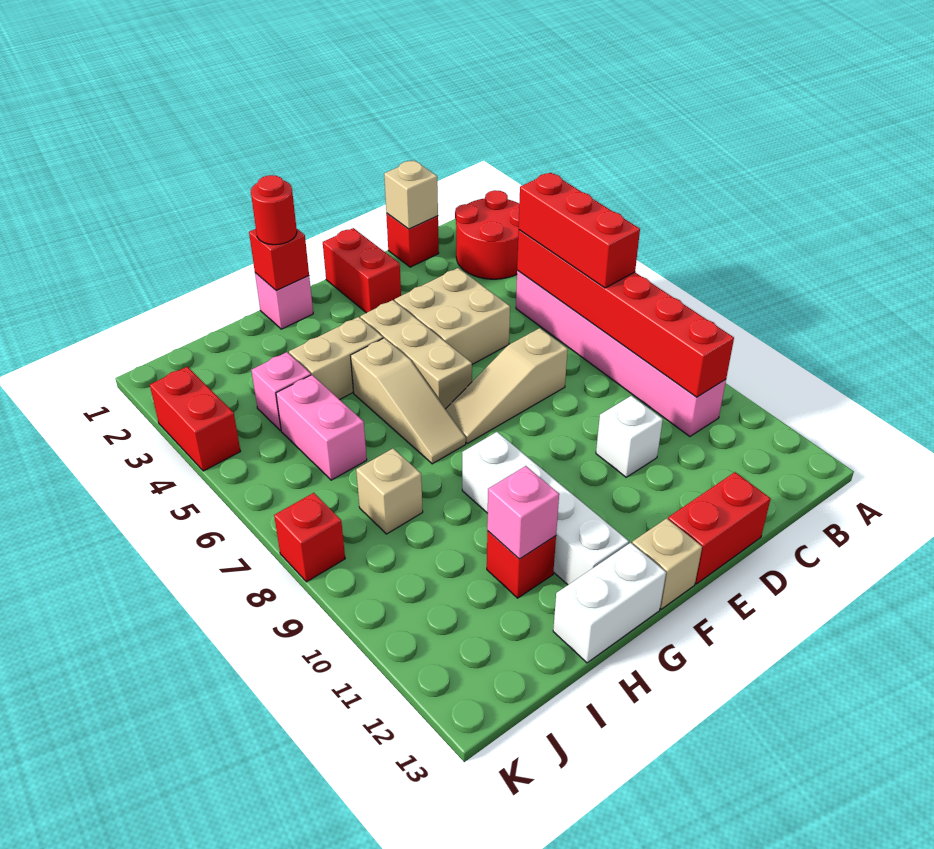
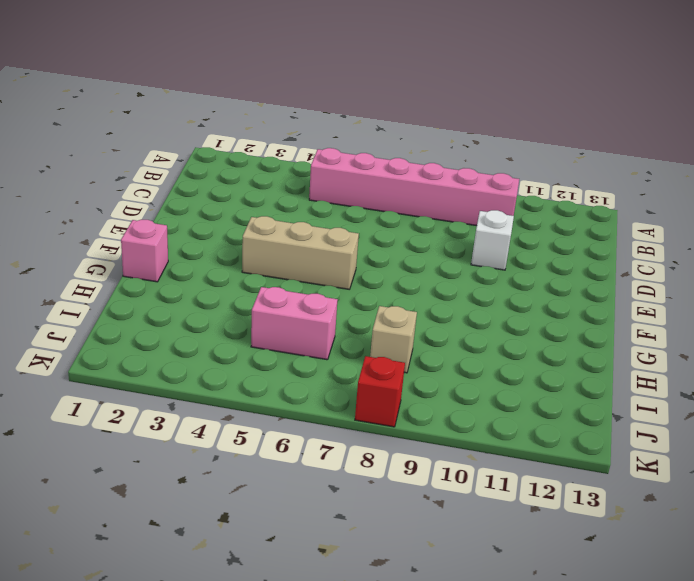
none -> red 2x2 round brick [455,190,519,279]
none -> red 1x1 brick [386,213,439,267]
none -> tan 2x2 brick [394,268,510,364]

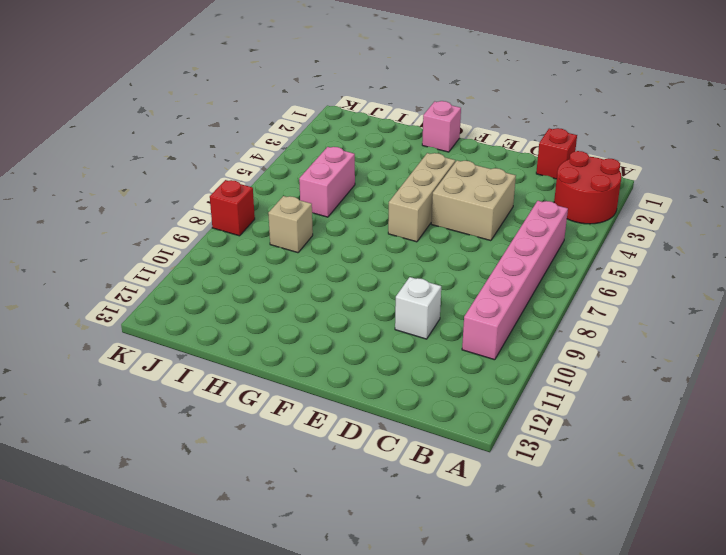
none -> tan 1x3 slope [446,328,568,443]
none -> red 1x2 brick [668,472,770,584]
none -> red 1x2 brick [323,228,401,313]

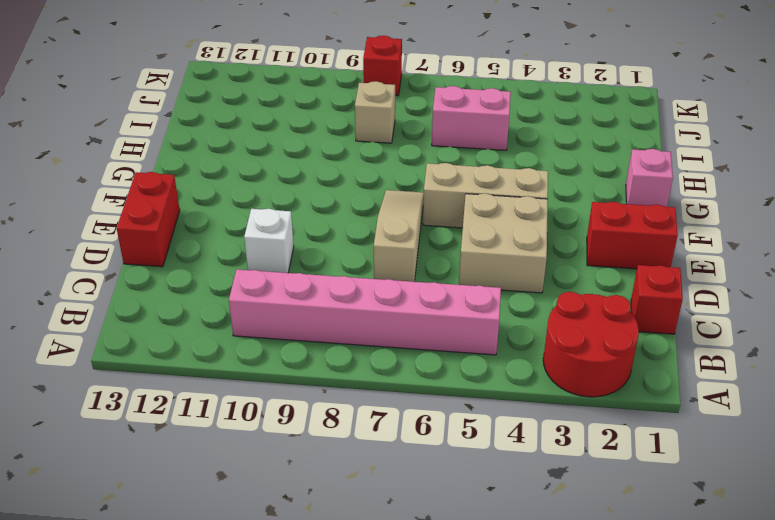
none -> tan 1x1 brick [632,518,702,609]
none -> tan 1x2 brick [289,317,383,400]
none -> tan 1x3 slope [350,338,466,464]

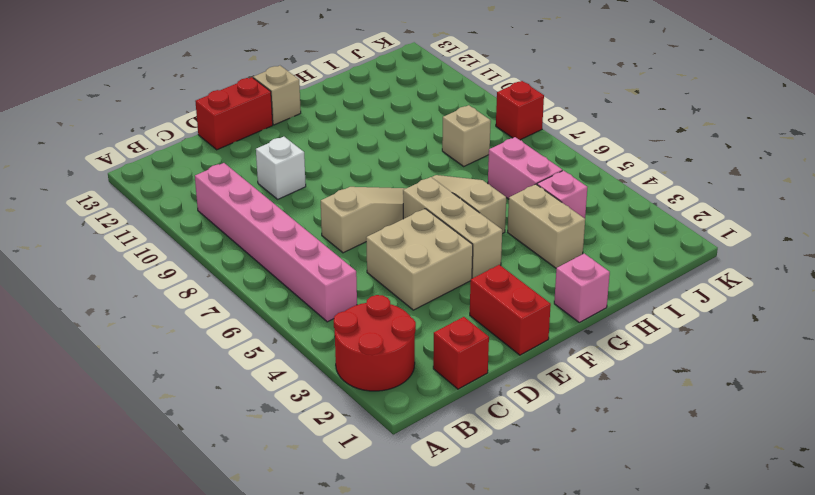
tan 1x2 brick [508,184,585,268] -> tan 1x2 brick turned to [289,317,383,400]
none -> white 1x4 brick [462,432,629,585]
none -> white 1x2 brick [553,543,666,663]
none -> red 1x1 brick [487,531,556,598]

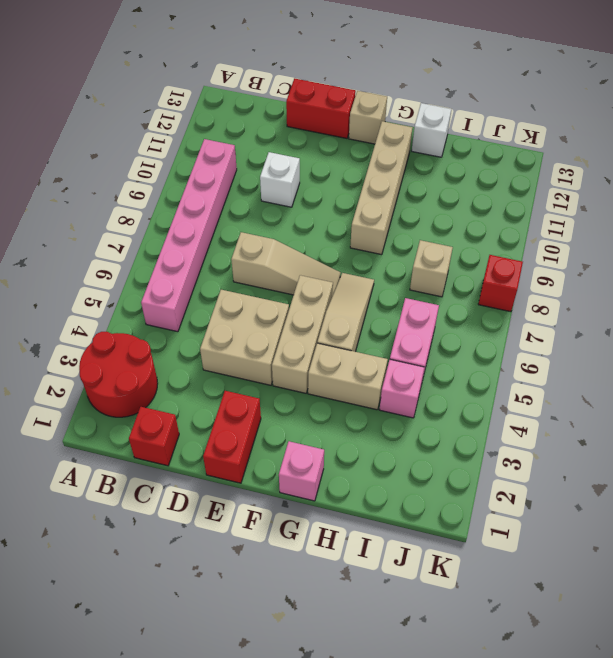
tan 1x4 brick [350,121,413,255] -> white 1x4 brick [462,432,629,585]
white 1x1 brick [412,103,451,157] -> white 1x2 brick [553,543,666,663]
none -> red 1x1 brick [487,531,556,598]
none -> red 1x2 brick [150,367,240,471]
none -> red 1x6 brick [517,230,734,397]

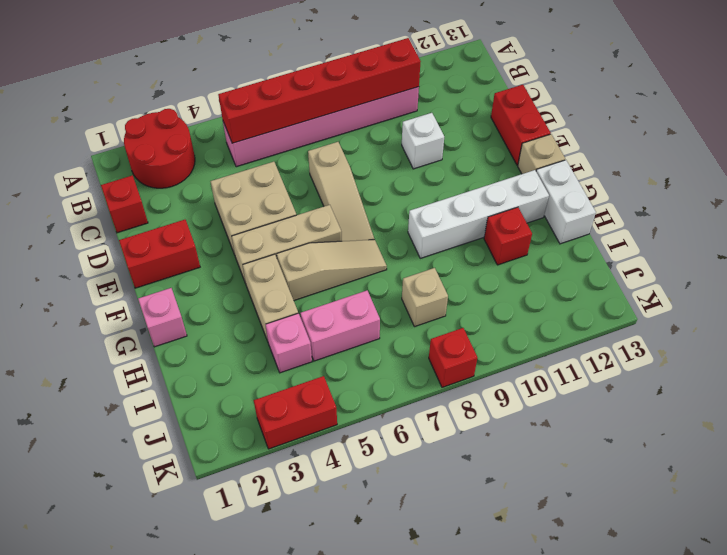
none -> tan 1x1 brick [384,160,438,229]
none -> red 1x1 brick [249,229,309,291]
none -> pink 1x1 brick [487,466,559,559]

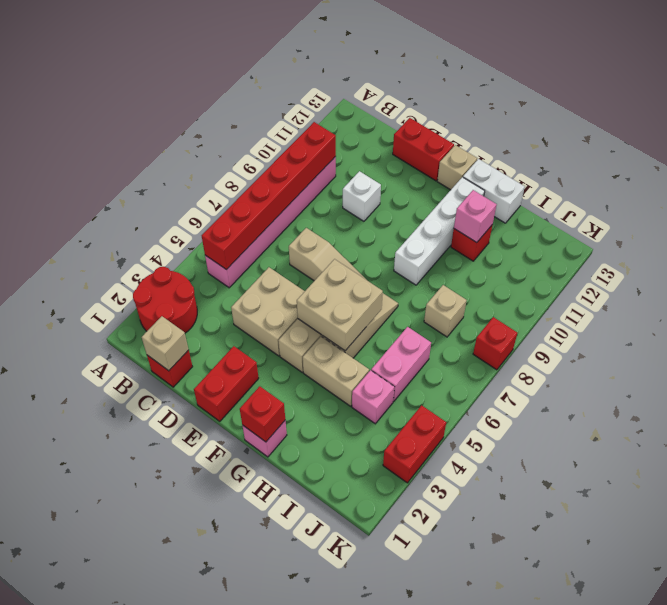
tan 2x2 brick [297,259,383,351] -> none
none -> red 1x3 brick [519,173,640,288]
none -> red 1x1 round brick [251,175,297,245]

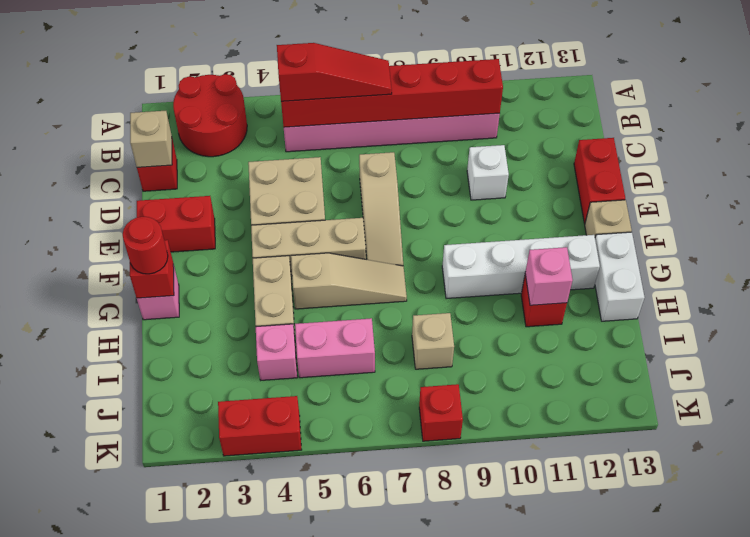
red 1x3 slope [277,43,392,101] -> red 1x3 brick [519,173,640,288]

